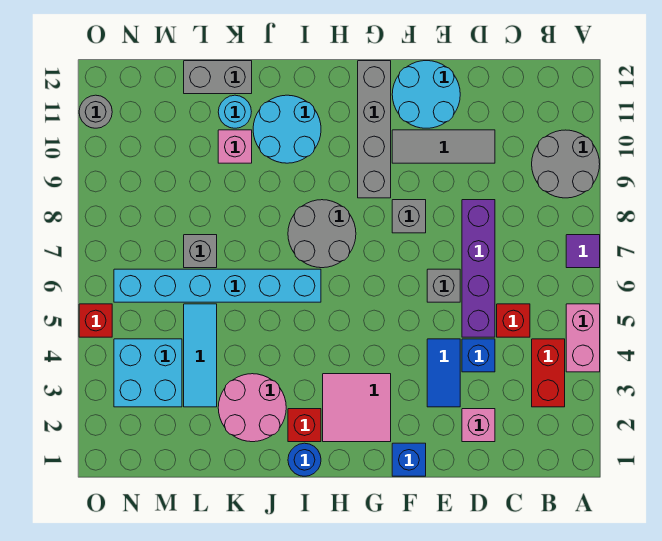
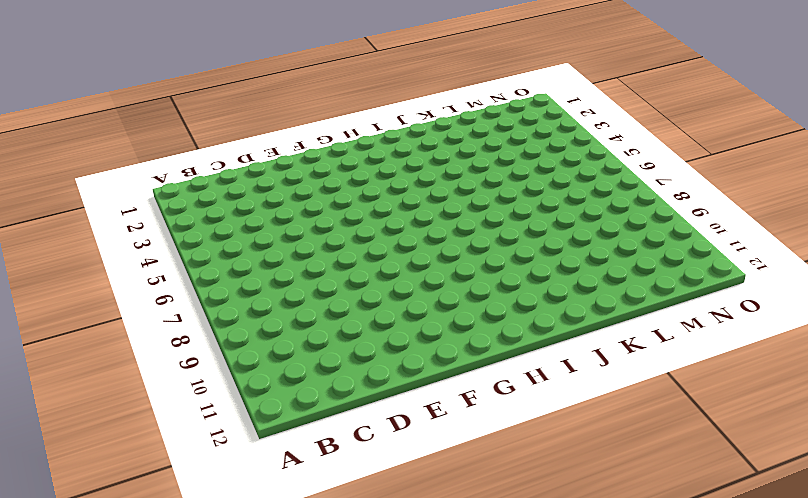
none -> pink 1x2 brick [566,304,600,372]
none -> purple 1x1 tile [566,235,600,268]
none -> grey 2x2 round brick [532,130,600,198]
none -> red 1x2 brick [532,339,565,407]

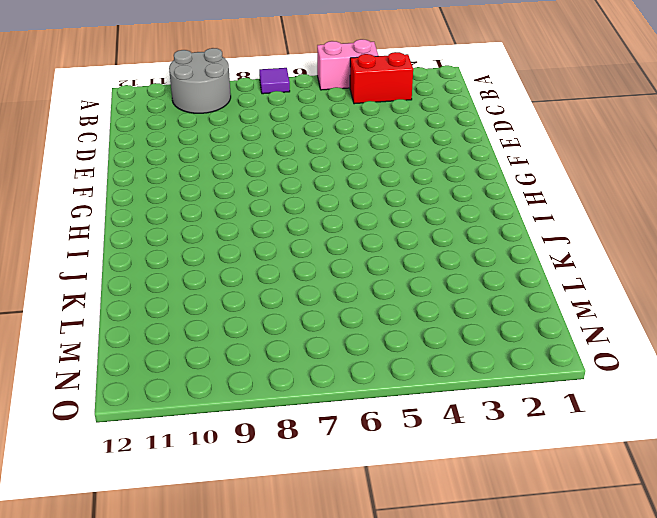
none -> red 1x1 brick [497,304,530,337]
none -> pink 1x1 brick [462,409,495,442]
none -> blue 1x1 brick [462,339,495,372]
none -> purple 1x4 brick [462,200,495,337]

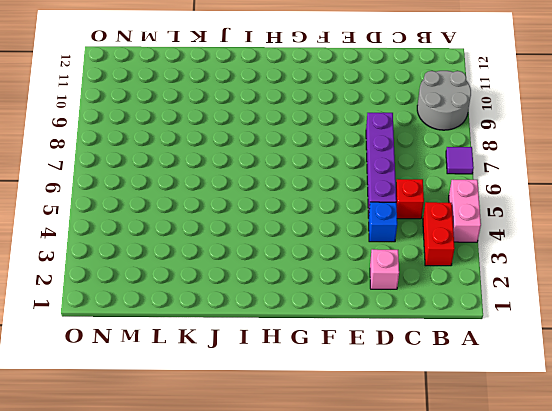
none -> grey 1x3 tile [392,130,495,163]
none -> blue 1x2 tile [427,339,460,407]
none -> grey 1x1 brick [427,269,460,302]
none -> cyan 2x2 round brick [392,61,460,128]

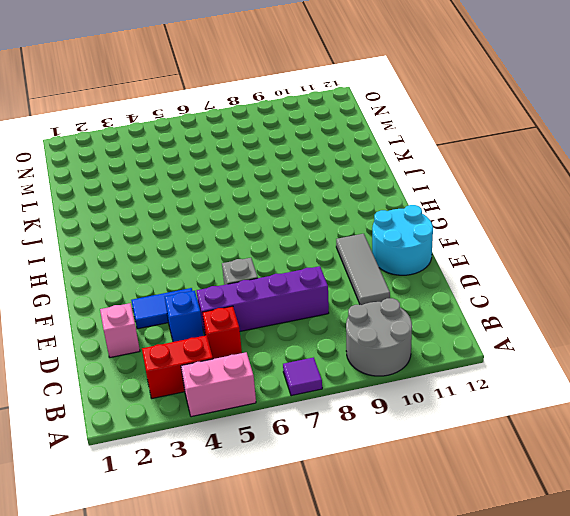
none -> blue 1x1 brick [392,443,426,476]
none -> grey 1x1 brick [392,200,426,233]
none -> pink 2x2 tile [323,374,391,442]
none -> grey 1x4 brick [358,61,391,198]

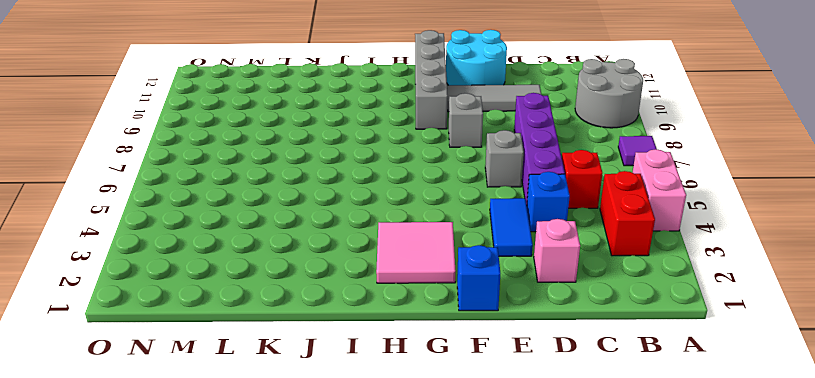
none -> grey 2x2 round brick [288,200,356,268]
none -> blue 1x1 round brick [288,443,321,476]
none -> red 1x1 brick [288,409,321,442]
none -> cyan 1x6 brick [114,269,321,302]

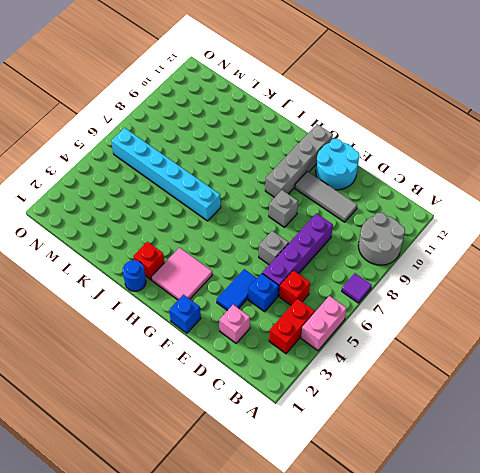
none -> grey 2x2 round brick [288,200,356,268]
none -> cyan 2x2 round brick [253,95,321,163]
none -> pink 2x2 round brick [218,374,286,442]
none -> pink 1x1 brick [218,130,252,163]

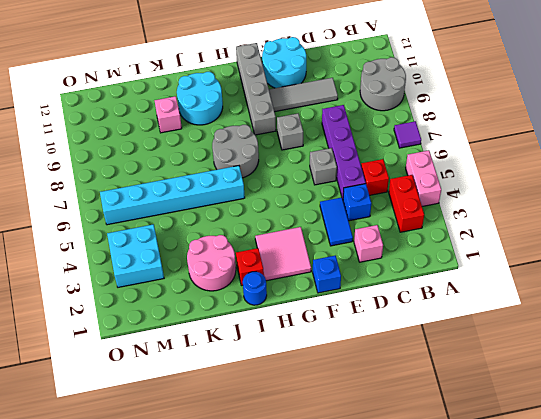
none -> cyan 1x1 round brick [218,95,251,128]
none -> grey 1x2 brick [184,61,252,94]
none -> cyan 1x3 tile [184,304,217,407]
none -> grey 1x1 brick [184,235,217,268]

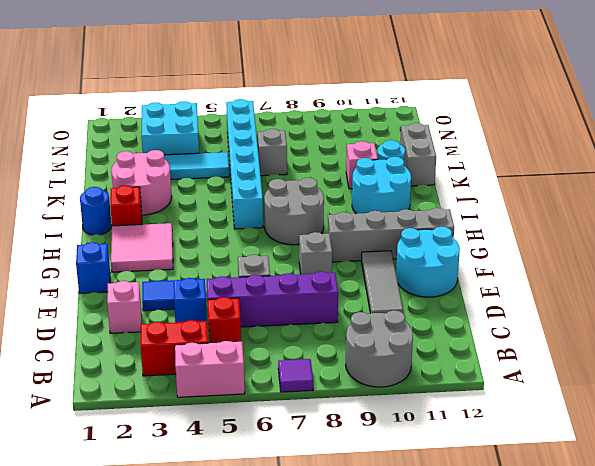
none -> red 1x1 brick [79,304,112,337]
none -> grey 1x1 round brick [79,95,112,128]

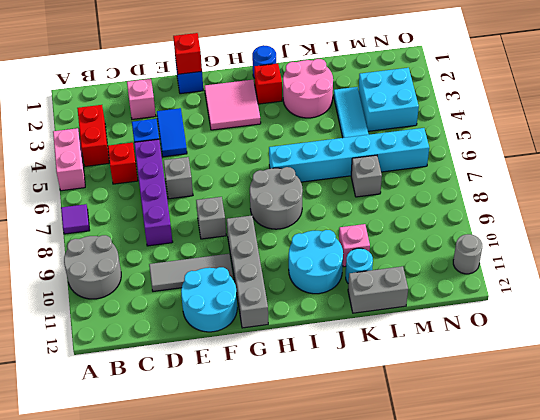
red 1x1 brick [173,33,202,74] -> red 1x1 brick moved to [79,304,112,337]

